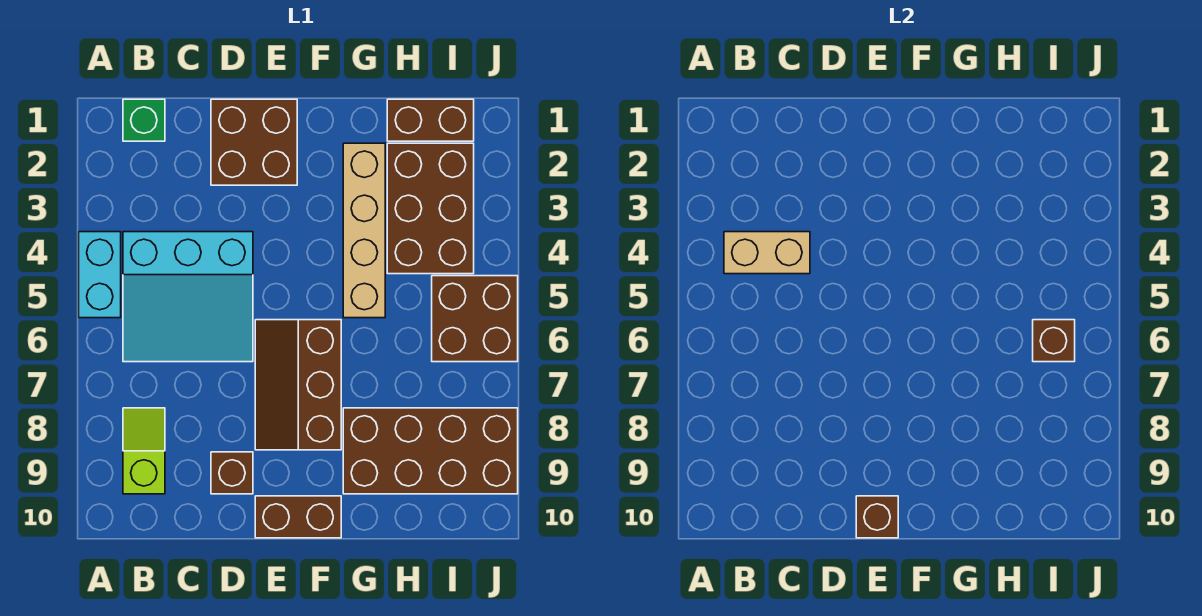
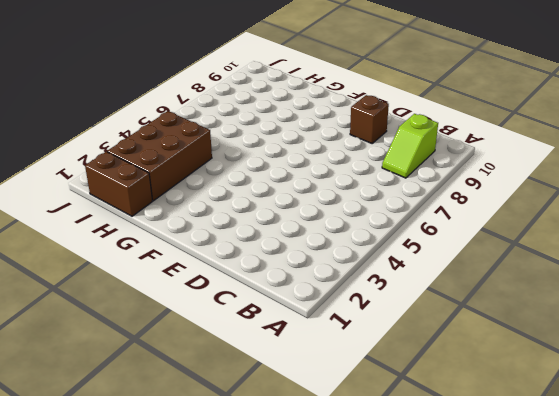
none -> cyan 1x2 brick [79,232,121,318]
none -> green 1x1 brick [123,99,165,141]
none -> cyan 3x3 slope [123,232,253,362]

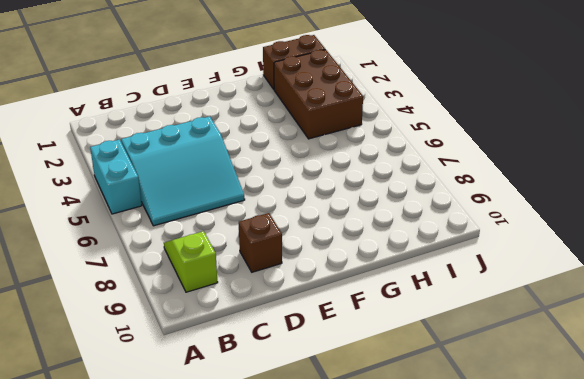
none -> green 1x1 brick [123,99,165,141]
none -> brown 2x2 brick [211,99,297,185]
none -> brown 2x3 slope [255,320,341,450]

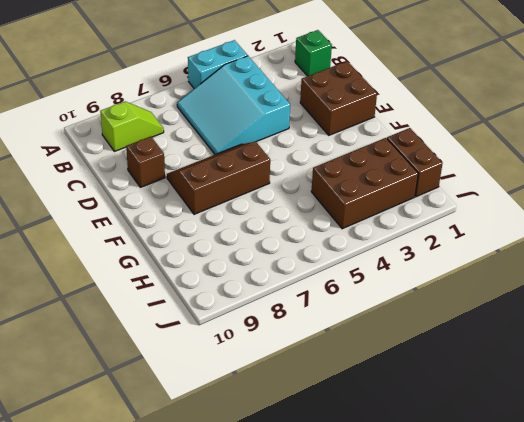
none -> brown 1x2 brick [255,496,341,538]
none -> tan 1x4 brick [343,143,385,318]
none -> brown 2x4 brick [343,408,518,494]

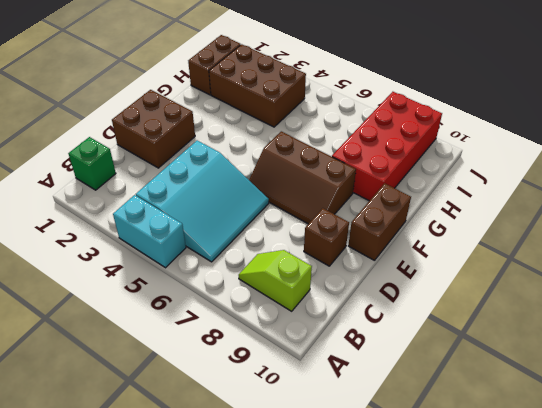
red 2x4 brick [332,92,442,201] -> brown 2x4 brick [343,408,518,494]
none -> tan 1x4 brick [343,143,385,318]
none -> brown 2x2 brick [432,276,518,362]
none -> tan 1x2 brick [724,232,810,274]

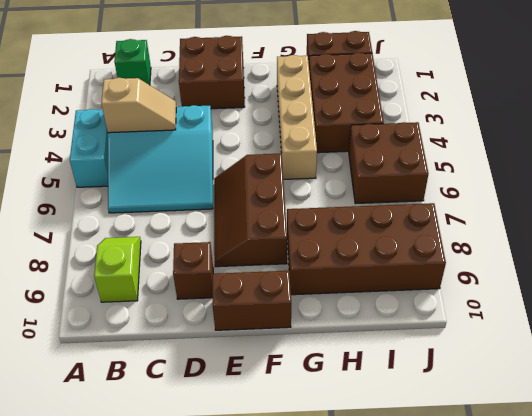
tan 1x2 slope [101,78,176,133] -> tan 1x2 brick [724,232,810,274]
none -> brown 1x1 brick [856,496,898,538]
none -> brown 1x1 brick [1033,320,1075,362]

